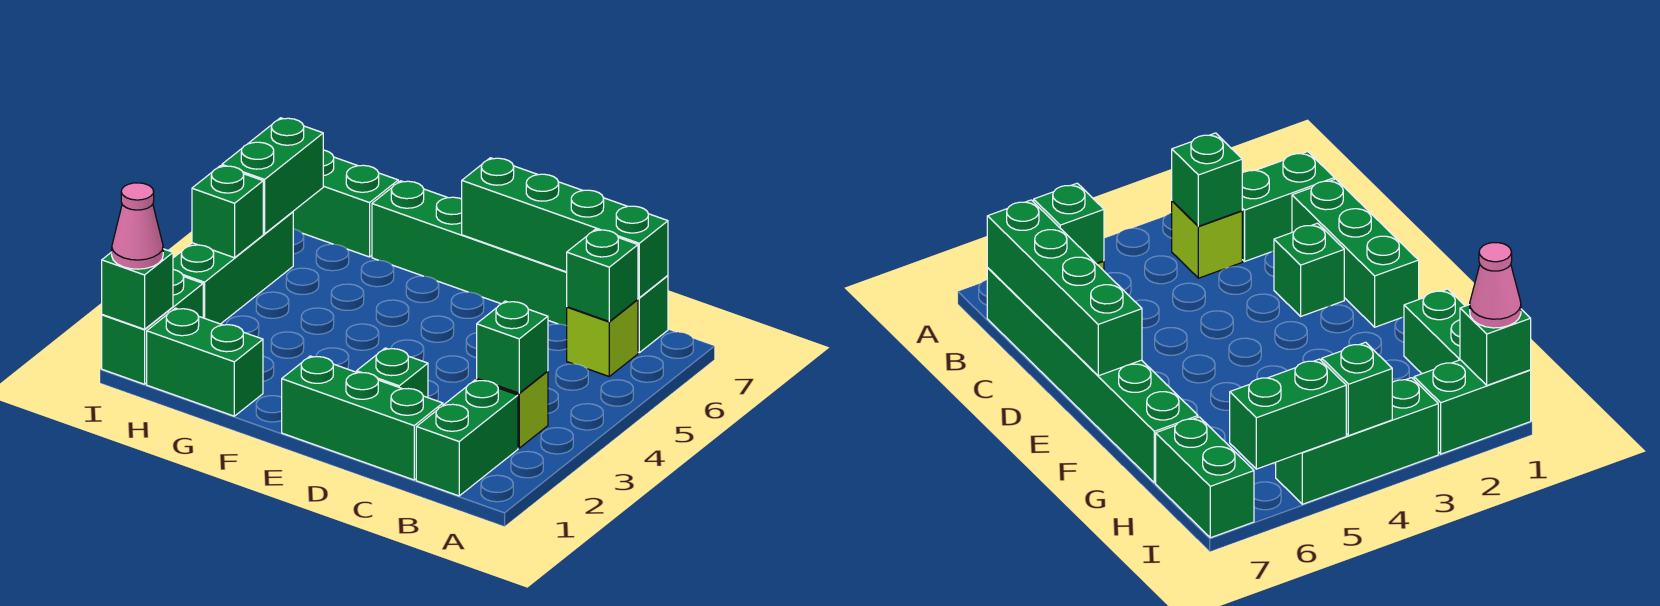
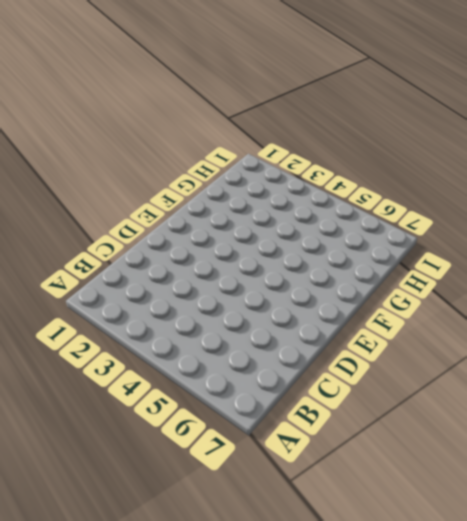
none -> green 1x2 brick [416,380,518,496]
none -> lime 1x1 brick [477,371,548,448]
none -> lime 1x1 brick [567,299,638,376]

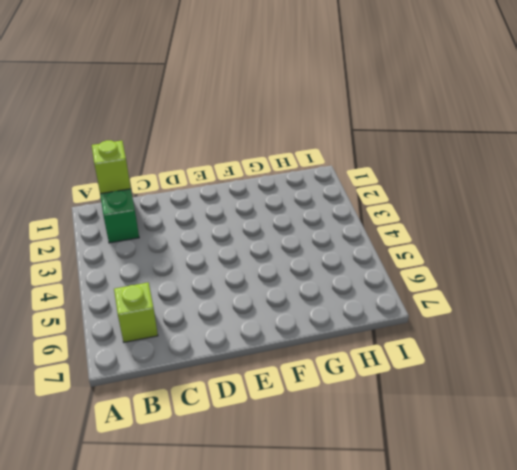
lime 1x1 brick [92,140,131,194] -> lime 1x1 brick moved to [477,371,548,448]
none -> green 1x6 brick [372,181,668,353]
none -> green 1x3 brick [282,356,443,480]
none -> green 1x1 brick [357,348,428,398]

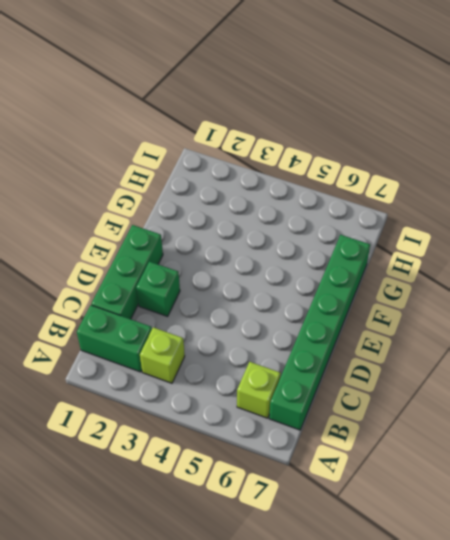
none -> green 1x2 brick [147,308,263,416]
none -> green 1x2 brick [293,150,398,257]
none -> green 1x2 brick [102,270,203,384]

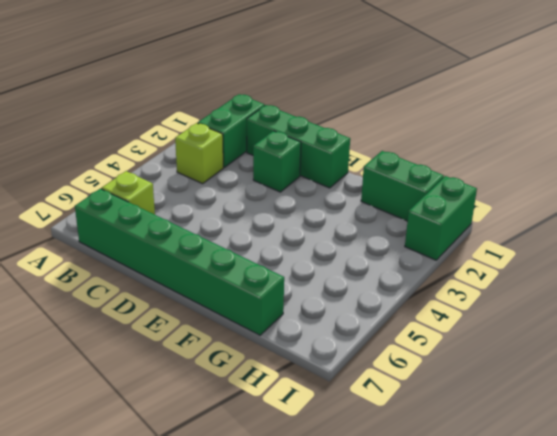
none -> green 1x2 brick [293,150,398,257]
none -> green 1x3 brick [173,212,293,324]
none -> green 1x1 brick [477,301,548,393]

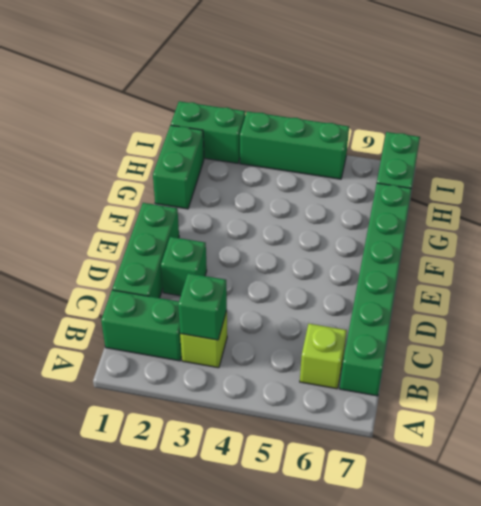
none -> green 1x1 brick [567,230,638,321]
none -> green 1x4 brick [462,158,668,298]
none -> green 1x1 brick [102,249,173,329]

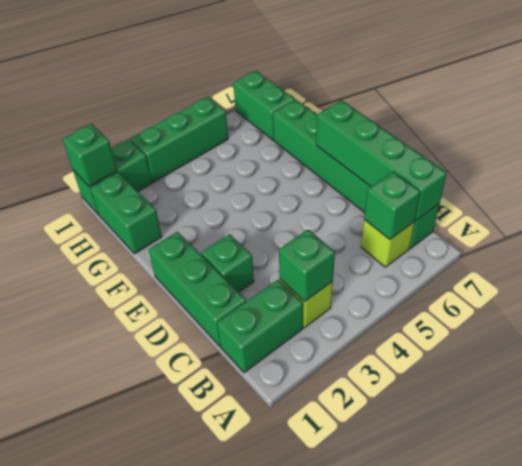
none -> green 1x1 brick [192,166,263,258]
none -> green 1x2 brick [222,118,323,234]
none -> pink 1x1 cone [112,183,163,269]

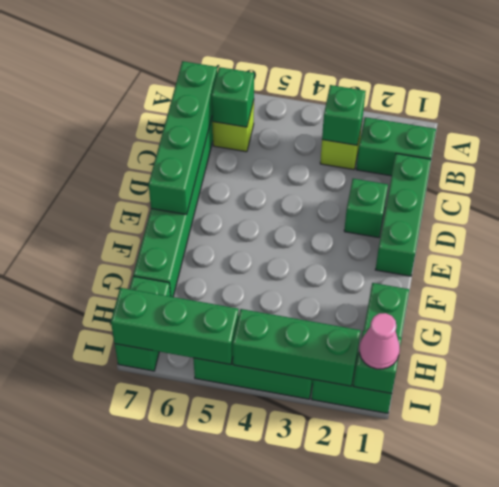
green 1x3 brick [233,309,361,386] -> green 1x1 brick [192,166,263,258]
green 1x3 brick [111,288,239,365] -> green 1x2 brick [222,118,323,234]

